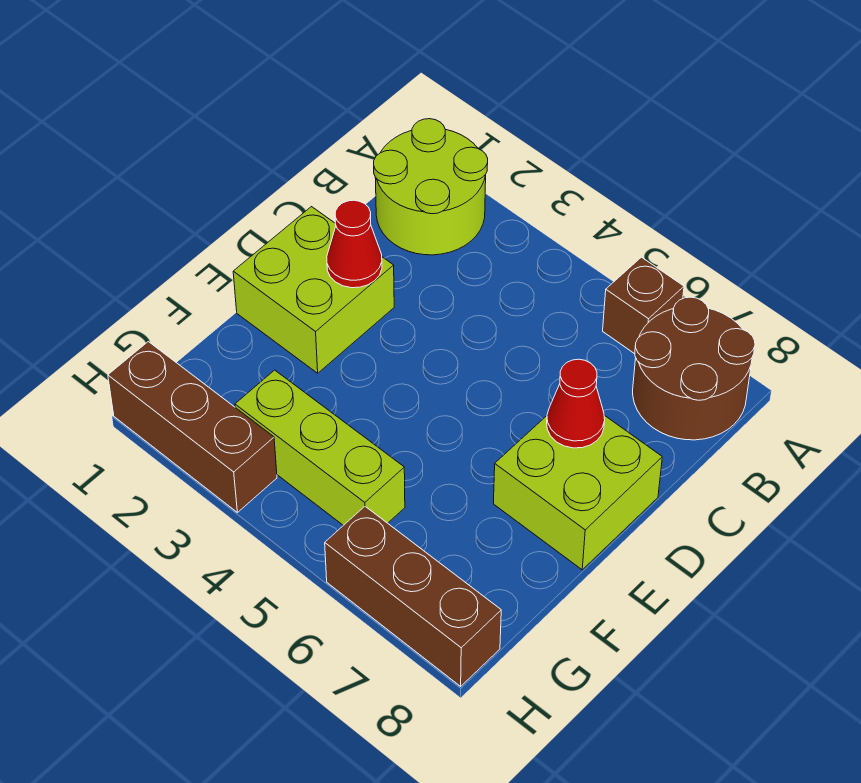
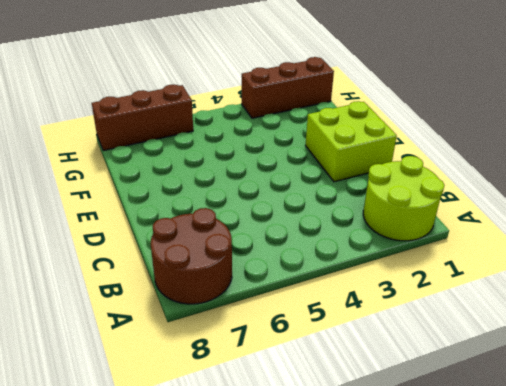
none -> brown 1x1 brick [603,257,684,354]
none -> lime 2x2 brick [494,415,662,570]

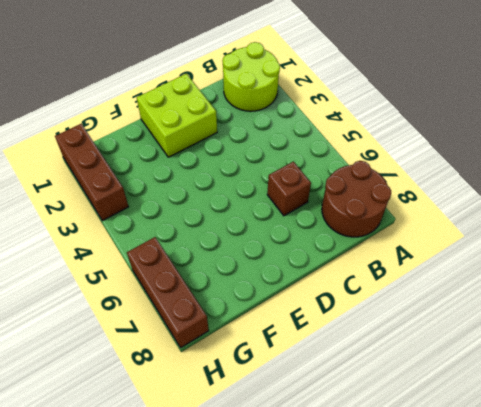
brown 1x1 brick [267,162,311,216] -> brown 1x1 brick moved to [603,257,684,354]
none -> lime 2x2 brick [494,415,662,570]
none -> lime 1x3 brick [235,370,405,525]

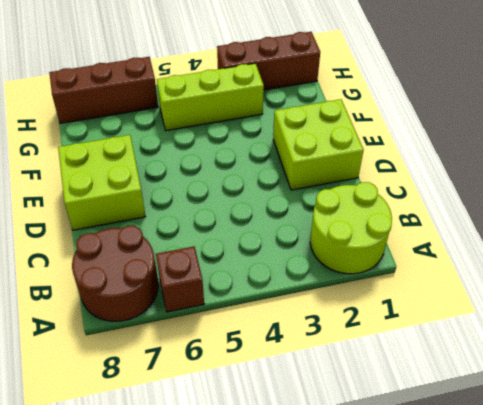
none -> red 1x1 cone [327,200,382,288]
none -> red 1x1 cone [547,359,605,448]

